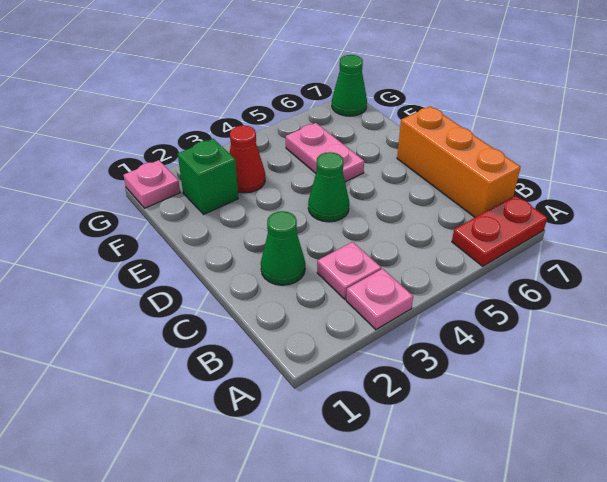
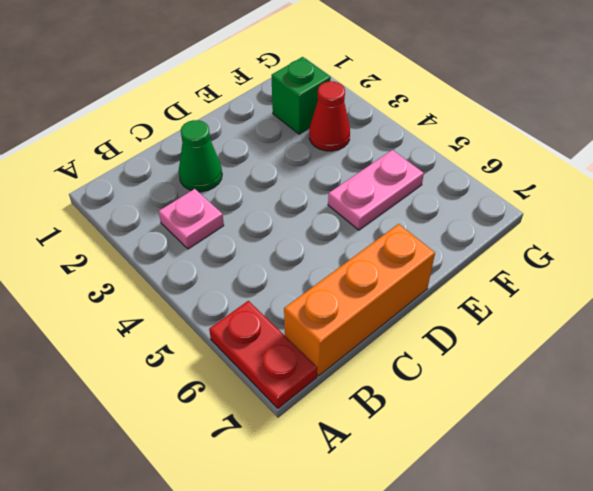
none -> pink 1x1 plate [346,269,413,330]
none -> green 1x1 cone [308,152,349,222]

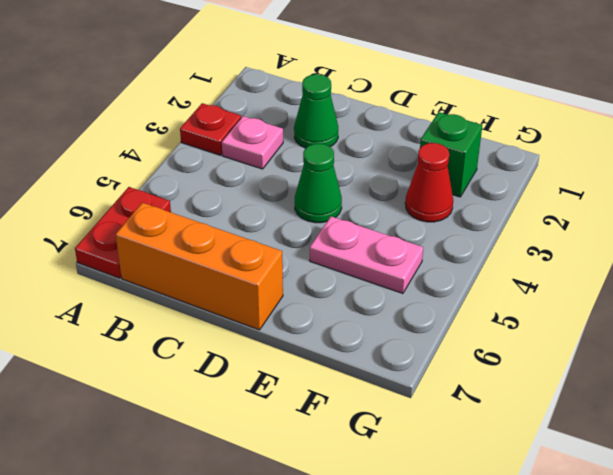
red 1x1 plate [180,103,241,155] -> pink 1x1 plate [346,269,413,330]
none -> pink 1x1 plate [124,160,180,208]
none -> green 1x1 cone [332,55,367,116]

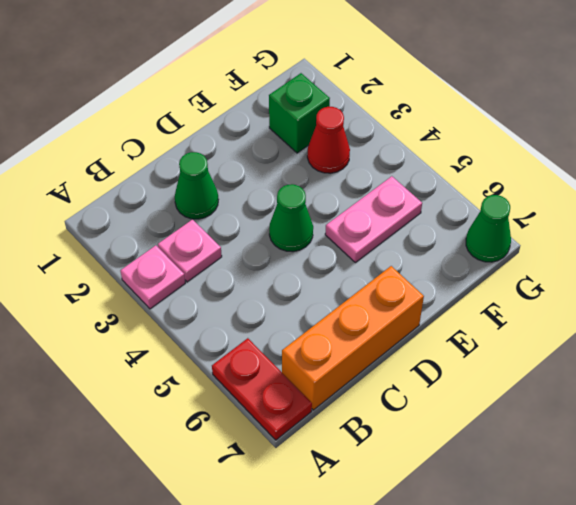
none -> pink 1x1 plate [124,160,180,208]

